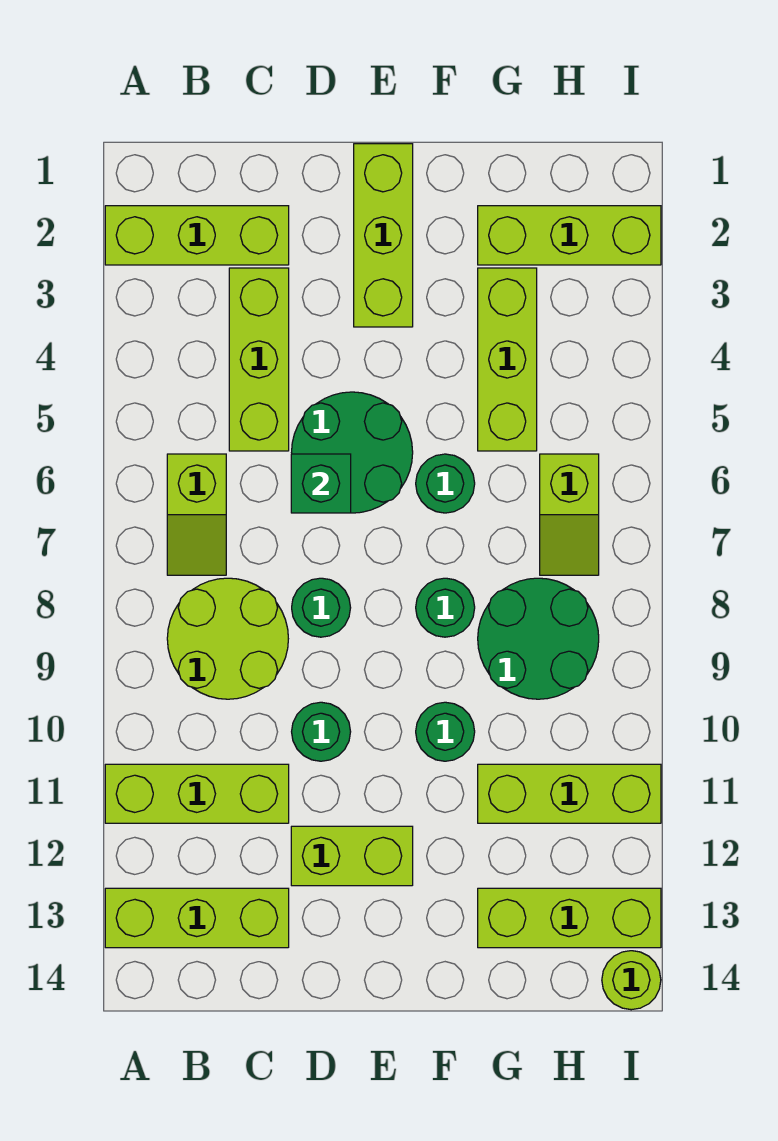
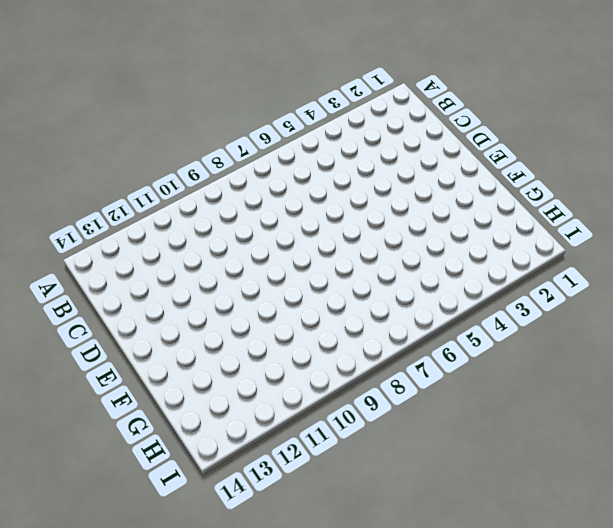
none -> lime 1x3 brick [105,206,289,265]
none -> lime 1x3 brick [105,764,289,823]
none -> lime 1x3 brick [105,888,289,948]

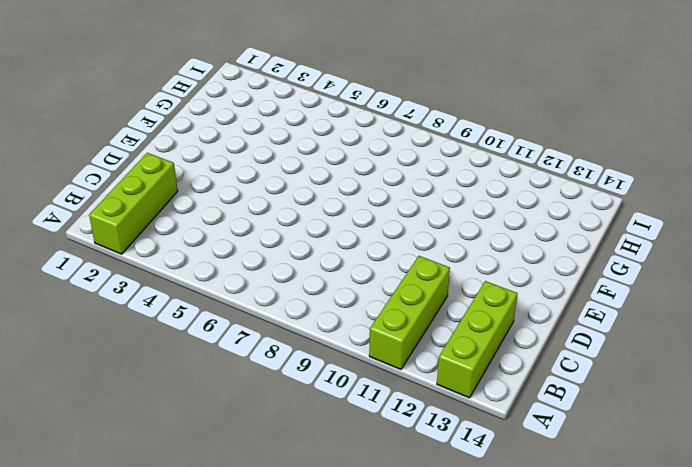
none -> lime 1x2 slope [167,454,226,575]
none -> lime 2x2 round brick [167,578,288,699]
none -> lime 1x3 brick [229,268,289,451]

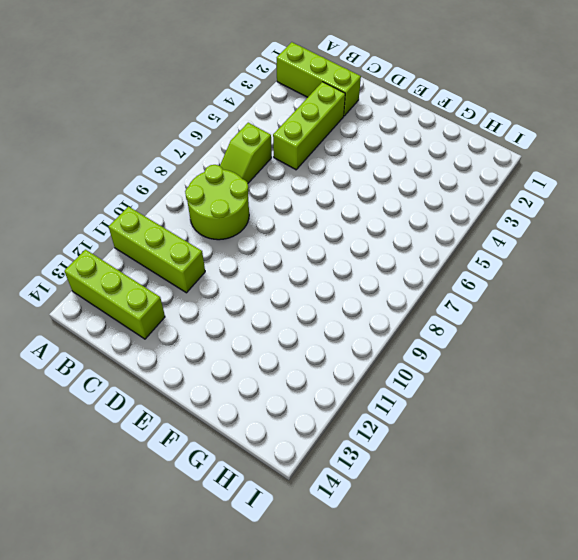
none -> green 2x2 round brick [292,392,413,513]
none -> green 1x1 round brick [292,578,351,637]
none -> green 1x1 round brick [292,702,351,761]

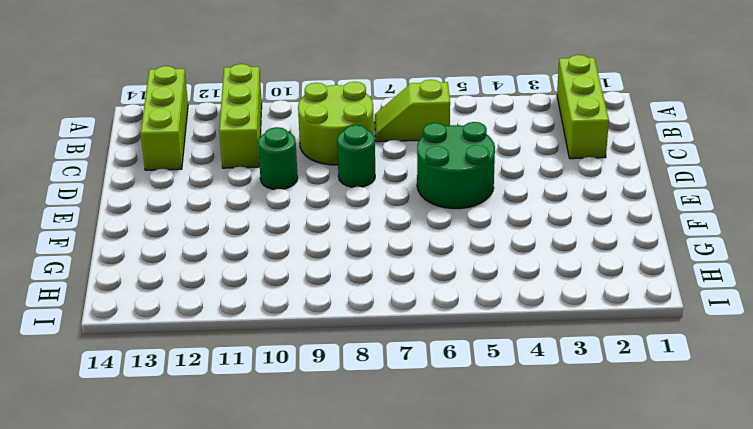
none -> lime 1x3 brick [229,268,289,451]
none -> lime 1x2 brick [291,826,413,886]
none -> lime 1x3 brick [354,144,413,327]

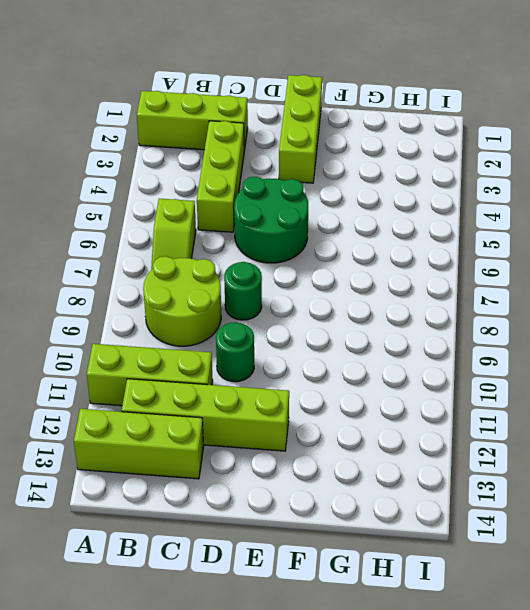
lime 1x4 brick [122,379,289,451] -> lime 1x2 brick [291,826,413,886]
none -> green 1x1 round brick [416,454,475,513]
none -> green 1x1 round brick [416,578,475,637]
none -> green 1x1 round brick [416,702,475,761]

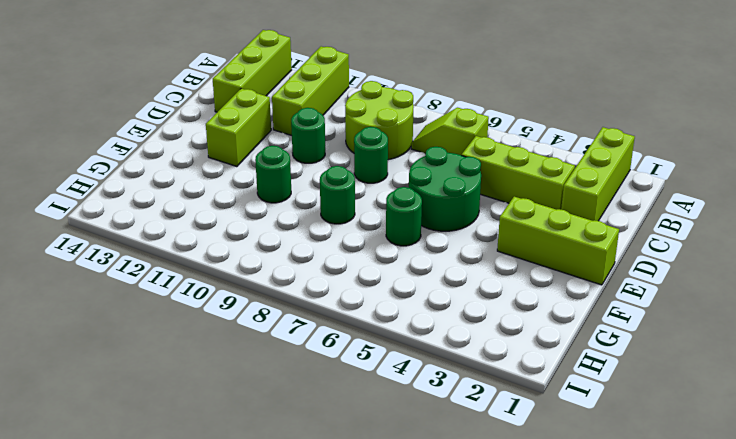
none -> lime 1x3 brick [478,206,661,265]
none -> lime 1x3 brick [478,268,537,451]
none -> green 2x2 round brick [478,578,599,699]

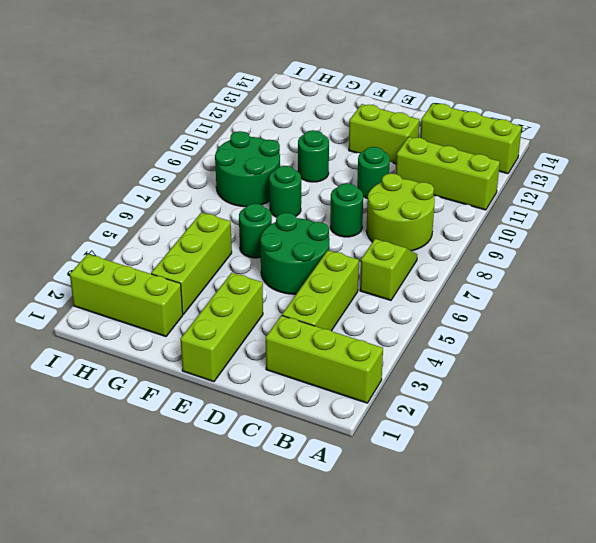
none -> lime 1x3 brick [478,764,661,823]
none -> lime 1x3 brick [478,888,661,948]
none -> lime 1x2 slope [540,454,599,575]

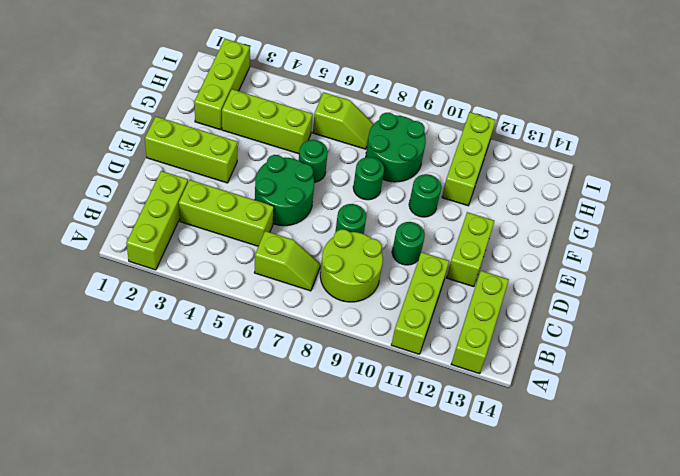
none -> lime 1x3 brick [478,888,661,948]
none -> lime 1x1 round brick [602,951,661,1010]
none -> green 1x1 brick [291,454,351,513]

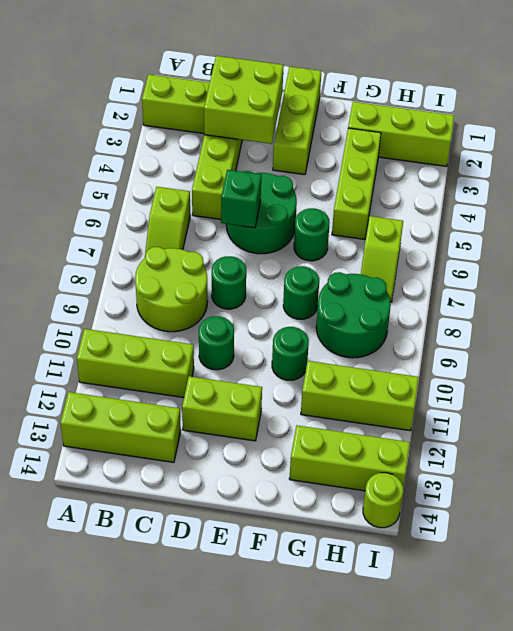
lime 2x2 brick [204,56,284,144] -> none

